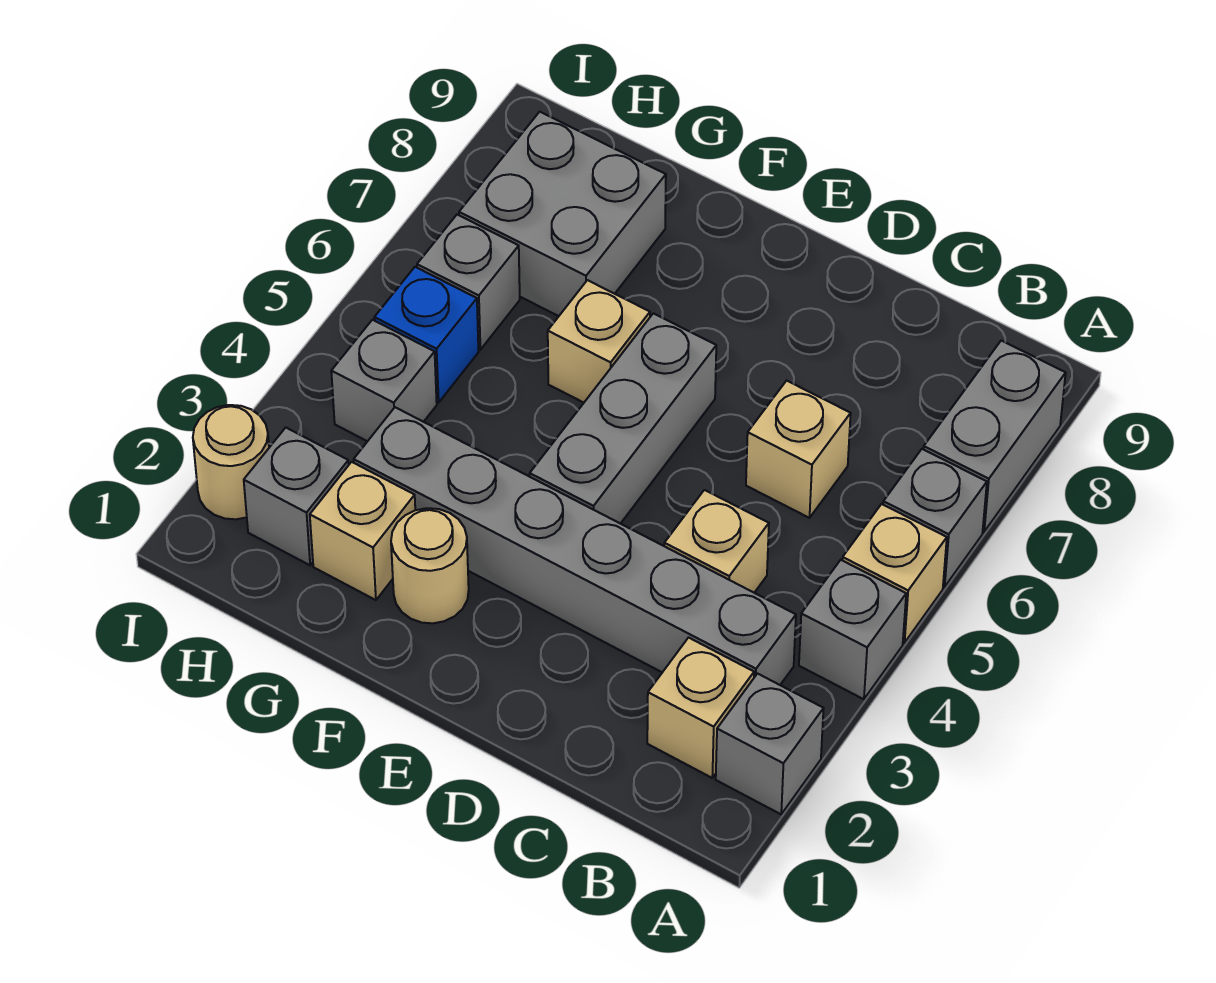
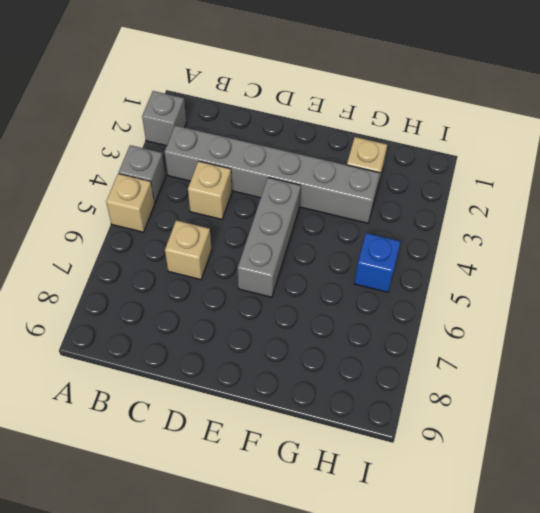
none -> grey 1x1 brick [883,449,987,587]
none -> grey 1x2 brick [924,341,1066,532]
none -> tan 1x1 brick [647,638,754,778]

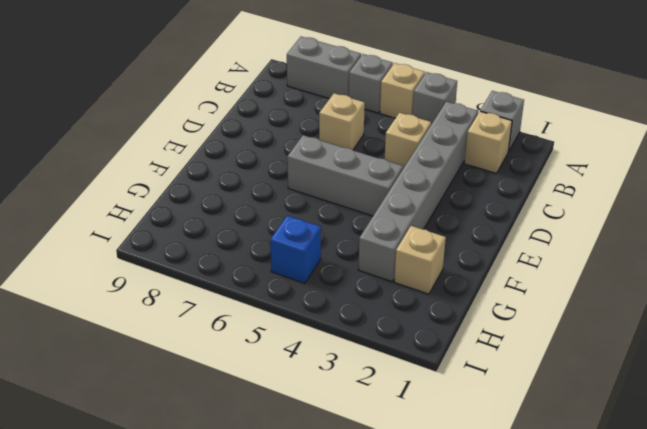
none -> tan 1x1 round brick [391,508,469,623]
none -> tan 1x1 brick [548,280,650,403]
none -> grey 2x2 brick [459,112,666,316]

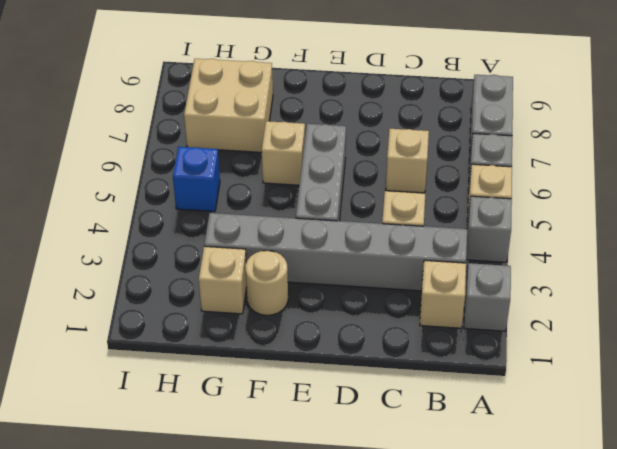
tan 2x2 brick [184,59,273,152] -> grey 2x2 brick [459,112,666,316]
none -> grey 1x1 brick [244,428,349,565]
none -> grey 1x1 brick [331,320,437,441]
none -> grey 1x1 brick [417,215,520,350]

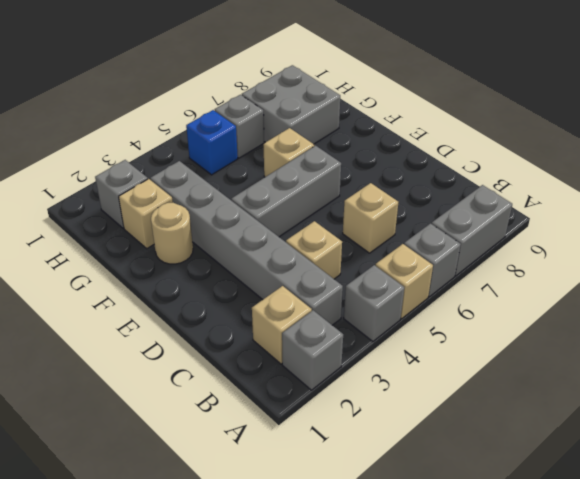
none -> grey 1x1 brick [331,320,437,441]
none -> tan 1x1 round brick [193,405,269,519]

